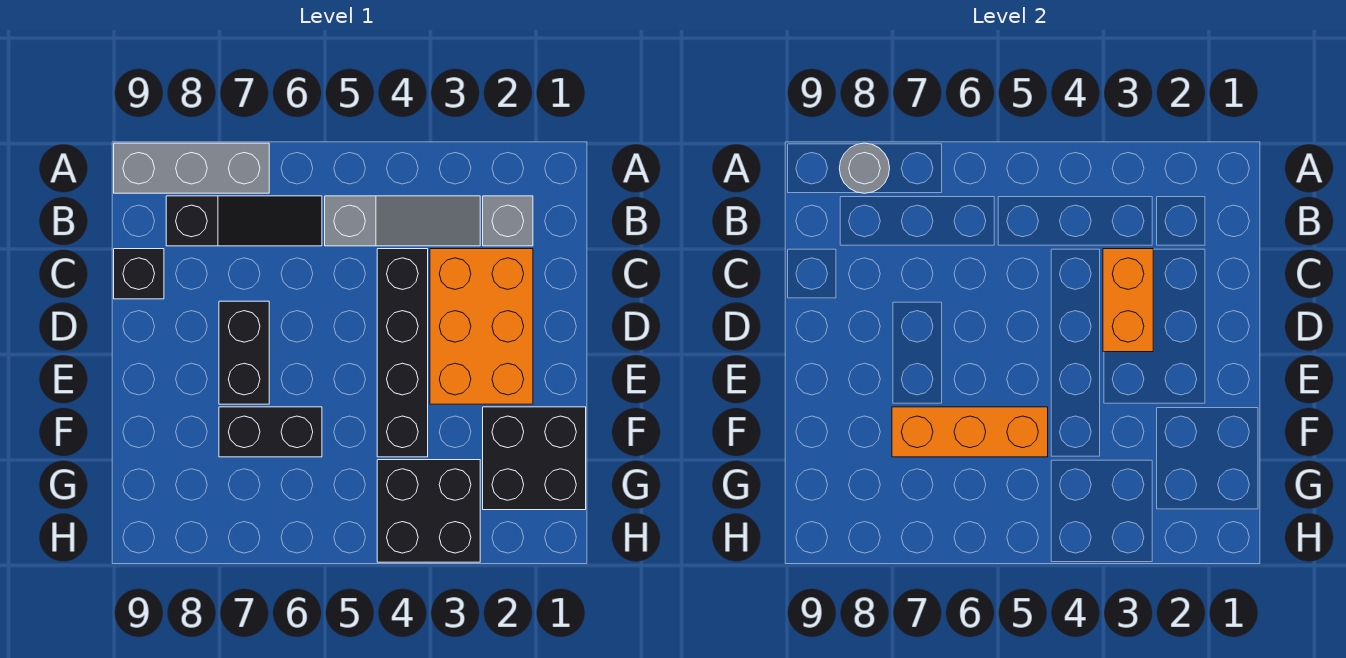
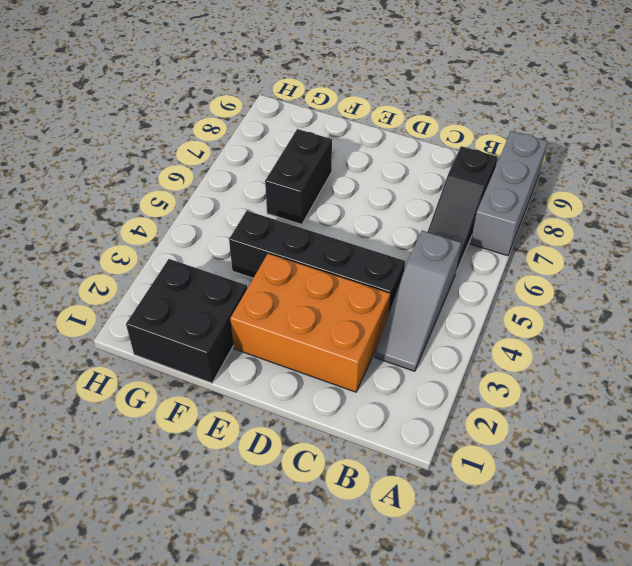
none -> grey 1x1 brick [483,196,533,246]
none -> black 1x1 brick [114,249,164,299]
none -> black 1x2 brick [219,301,269,404]

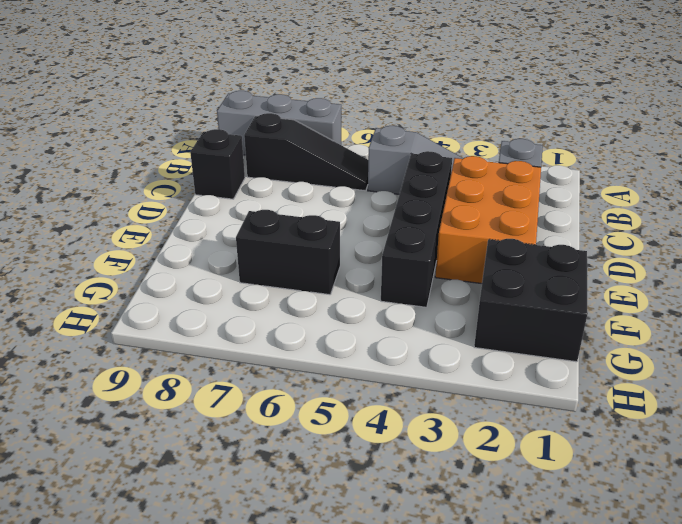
none -> black 1x2 brick [219,301,269,404]
none -> black 2x2 brick [377,460,480,562]
none -> grey 1x1 round brick [839,143,890,193]

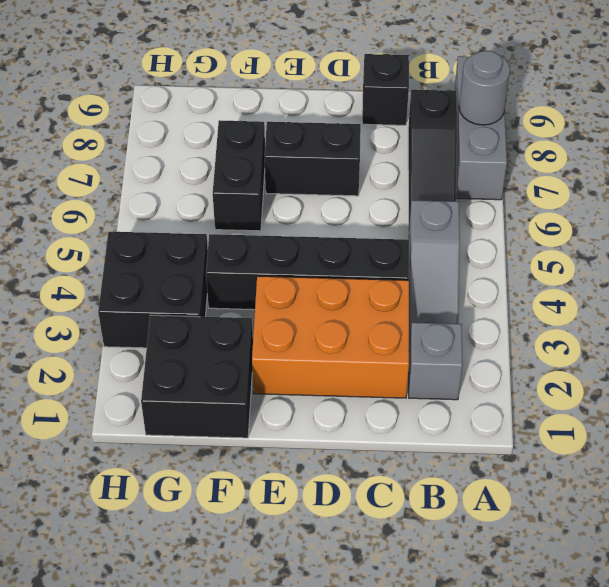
none -> orange 1x2 brick [1103,249,1153,352]
none -> orange 1x3 brick [892,407,1048,457]

